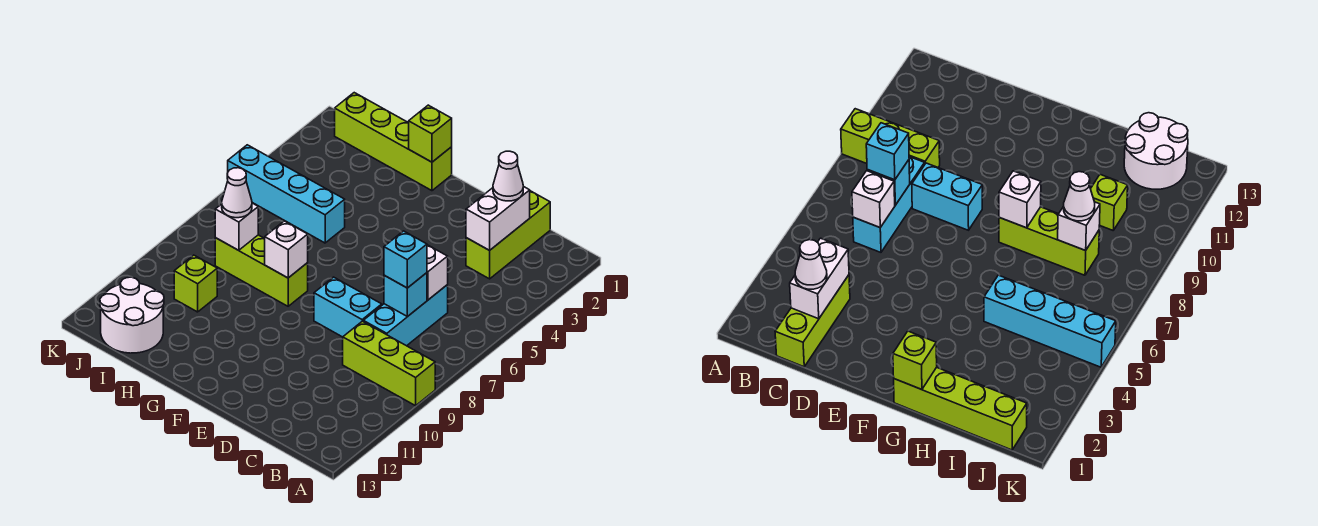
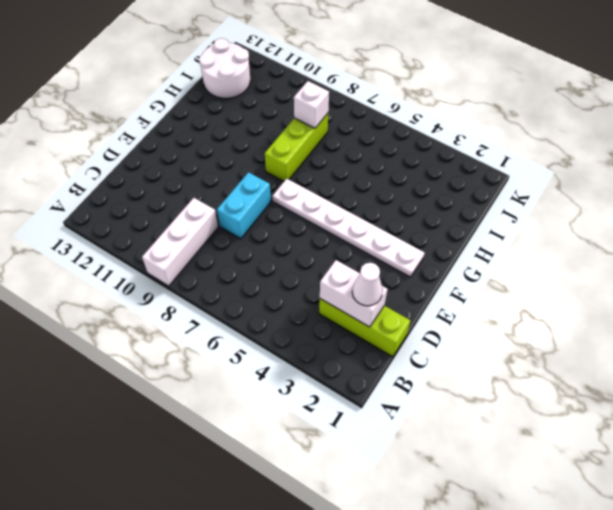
white 1x3 brick [142,198,218,286] -> lime 1x3 brick [343,321,435,406]
white 1x6 plate [272,179,424,277] -> none
none -> cyan 1x3 brick [363,285,448,346]
none -> lime 1x4 brick [335,93,452,191]
none -> cyan 1x4 brick [228,145,345,243]

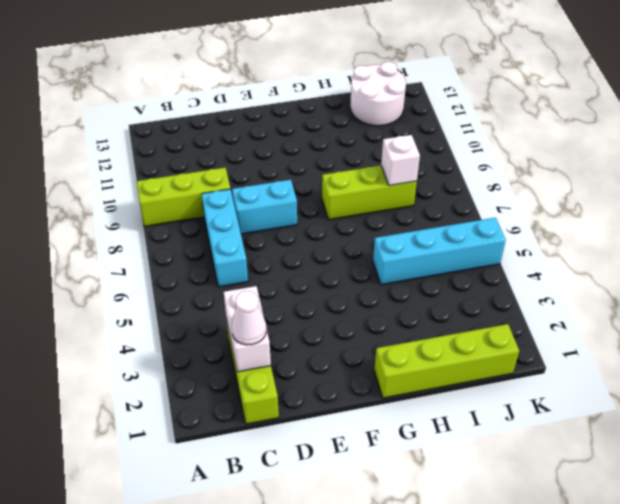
none -> lime 1x1 brick [174,255,217,312]
none -> white 1x1 brick [427,245,448,300]
none -> cyan 1x1 brick [384,273,427,317]

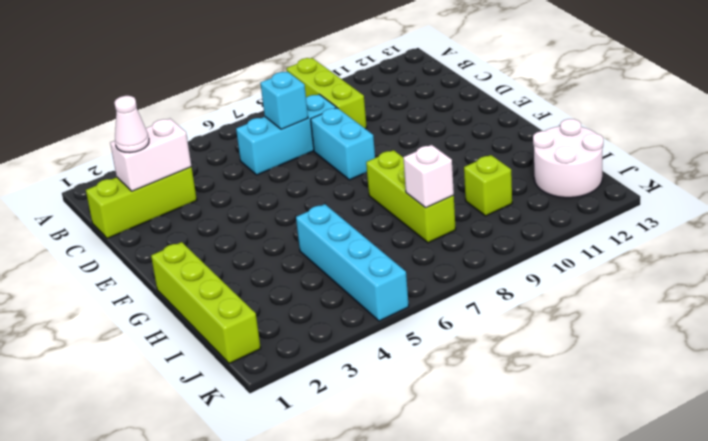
none -> white 1x1 brick [427,245,448,300]
none -> lime 1x1 brick [409,105,452,162]
none -> white 1x1 brick [265,221,308,278]

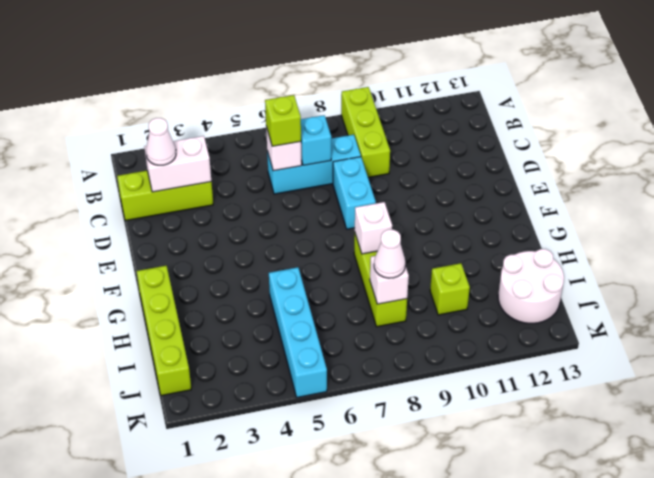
lime 1x1 brick [265,95,301,146] -> lime 1x1 brick moved to [409,105,452,162]
none -> cyan 1x1 brick [384,231,427,288]

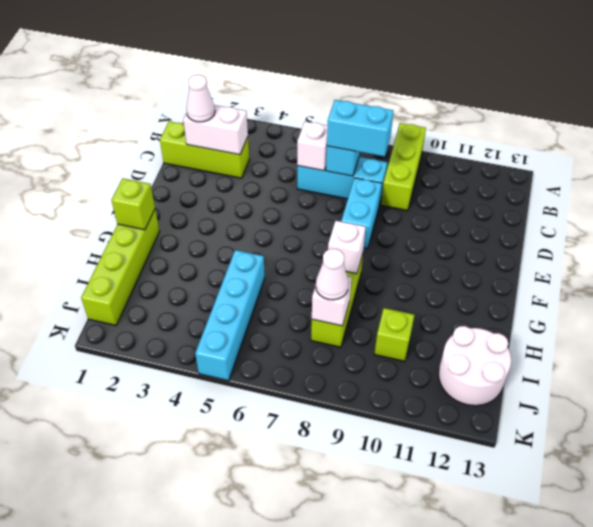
cyan 1x2 brick [327,100,394,157] -> cyan 1x1 brick [384,231,427,288]

